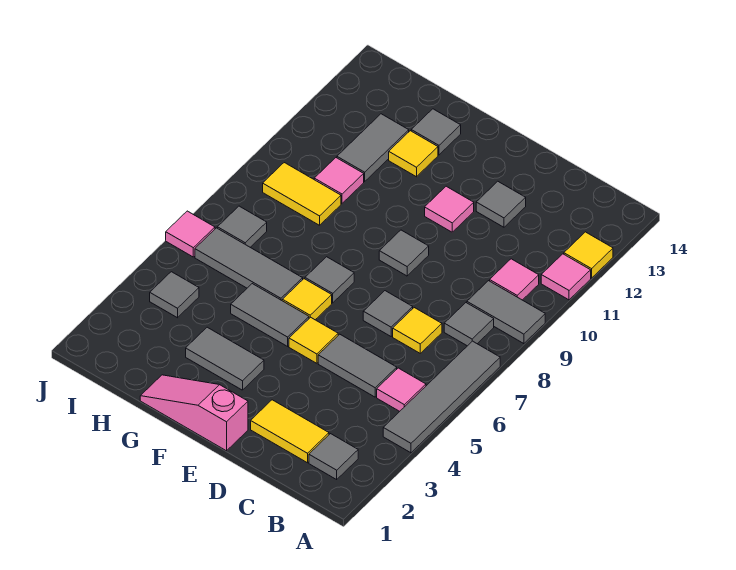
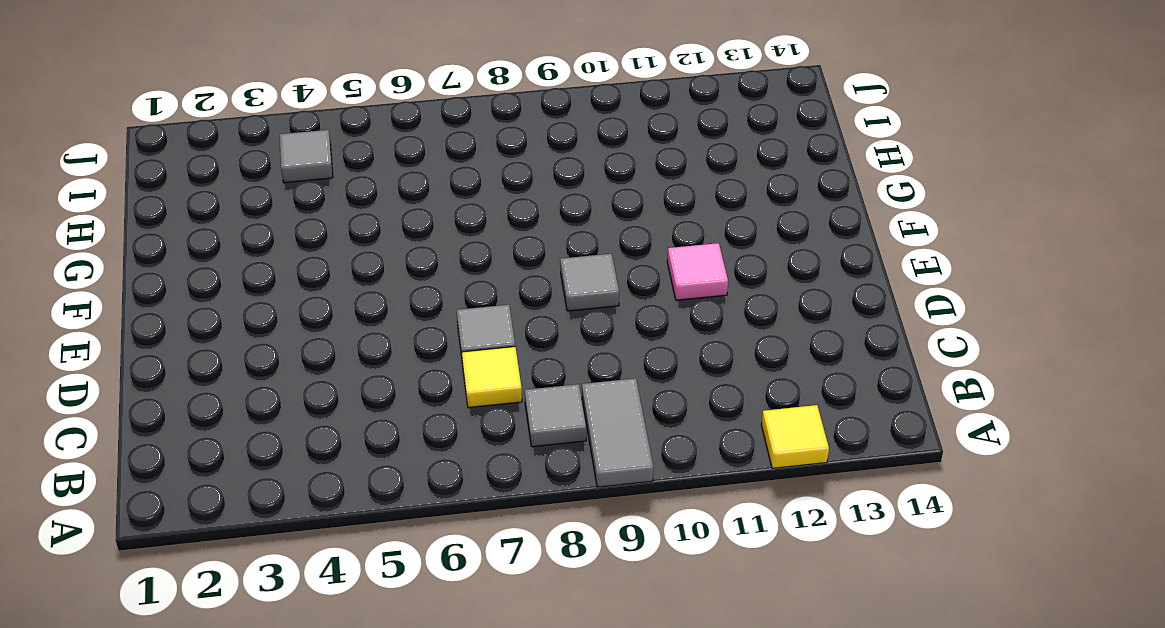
none -> grey 1x4 tile [383,341,500,453]
none -> pink 1x1 tile [541,254,591,300]
none -> grey 1x1 tile [309,434,358,479]
none -> pink 1x1 tile [377,368,426,411]

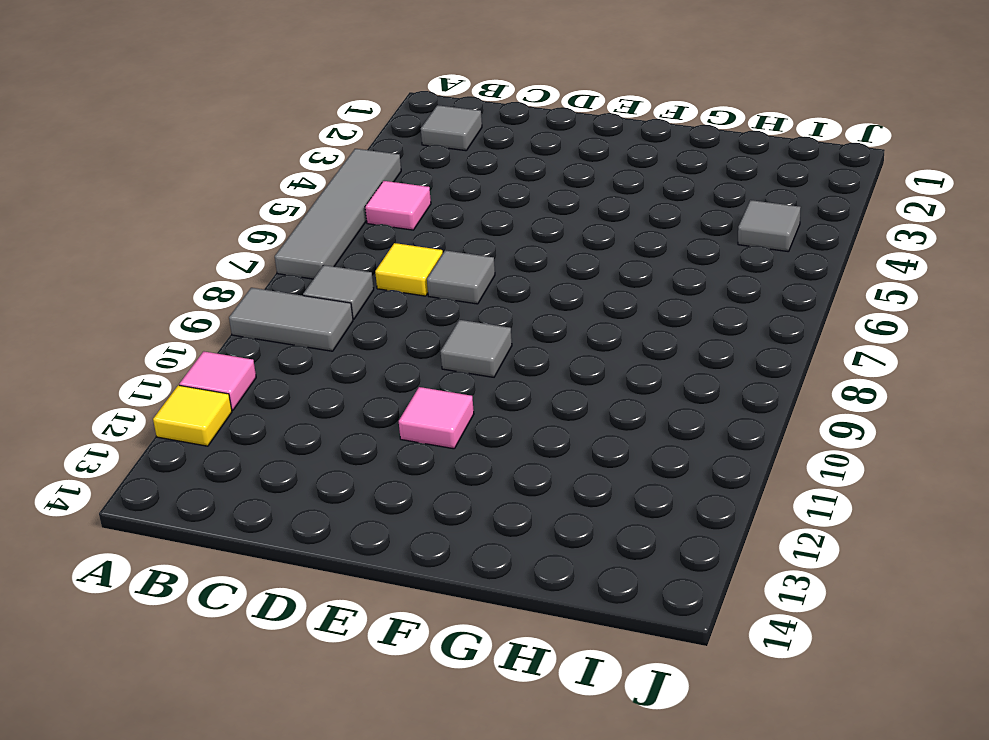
none -> pink 1x1 tile [490,259,539,300]
none -> yellow 1x2 tile [251,400,329,463]
none -> grey 1x2 tile [318,334,397,397]
none -> grey 1x1 tile [476,181,526,227]

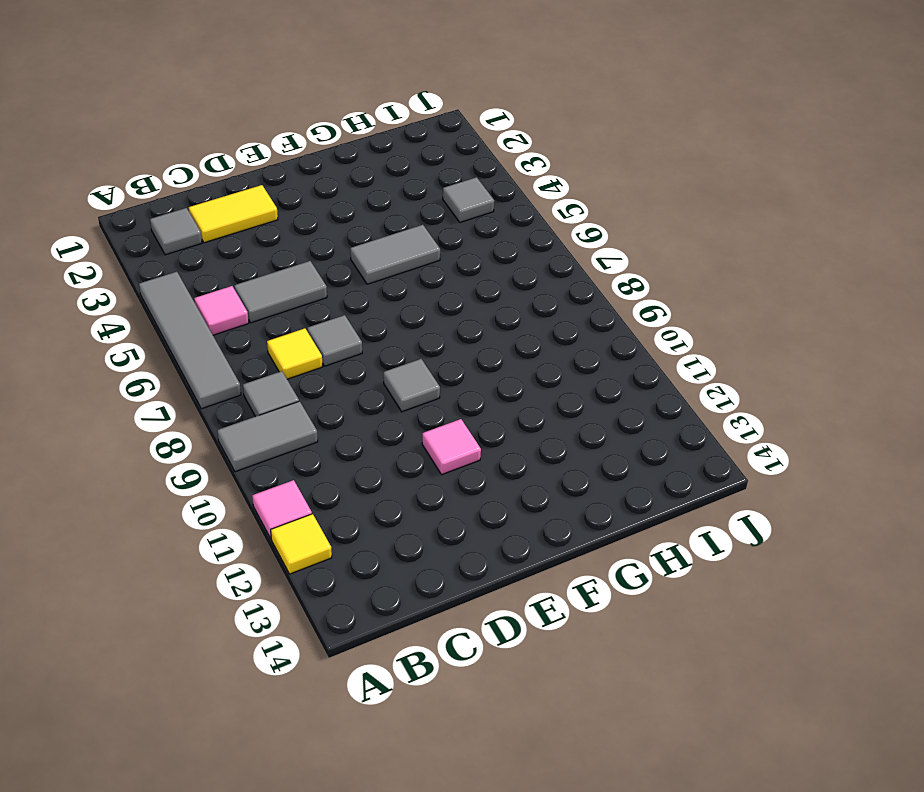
none -> pink 1x1 tile [490,259,539,300]
none -> grey 1x1 tile [476,181,526,227]
none -> pink 1x3 slope [140,375,248,451]
none -> yellow 1x1 tile [289,317,338,363]

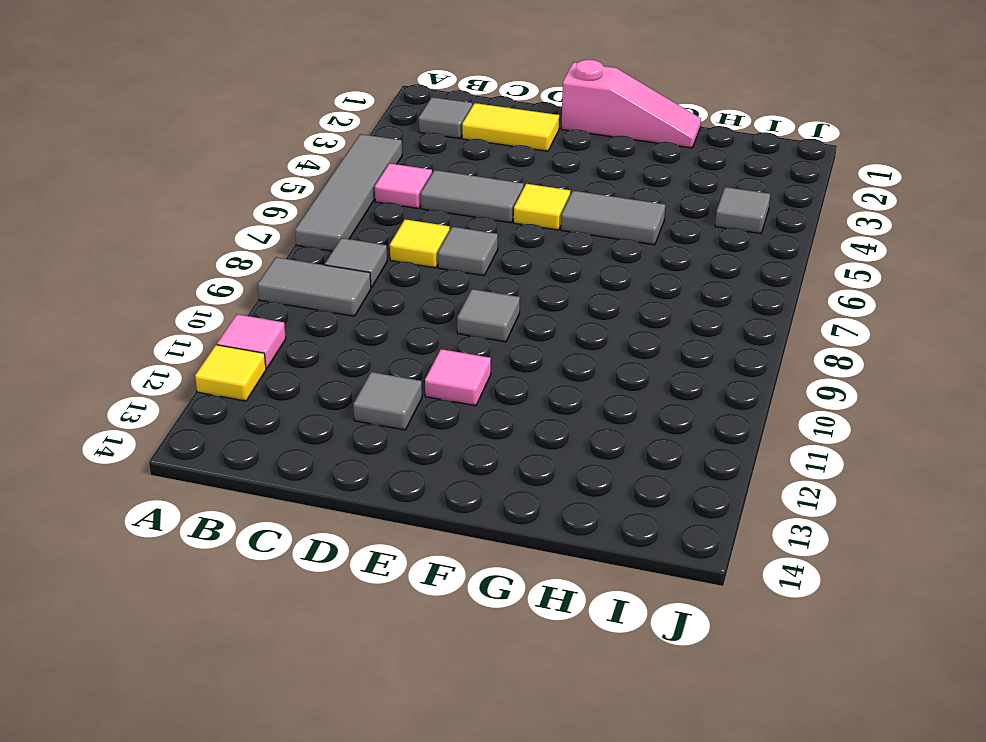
none -> pink 1x1 tile [490,259,539,300]
none -> grey 1x2 tile [186,327,264,390]
none -> yellow 1x1 tile [282,279,332,320]
none -> grey 1x1 tile [305,257,354,303]

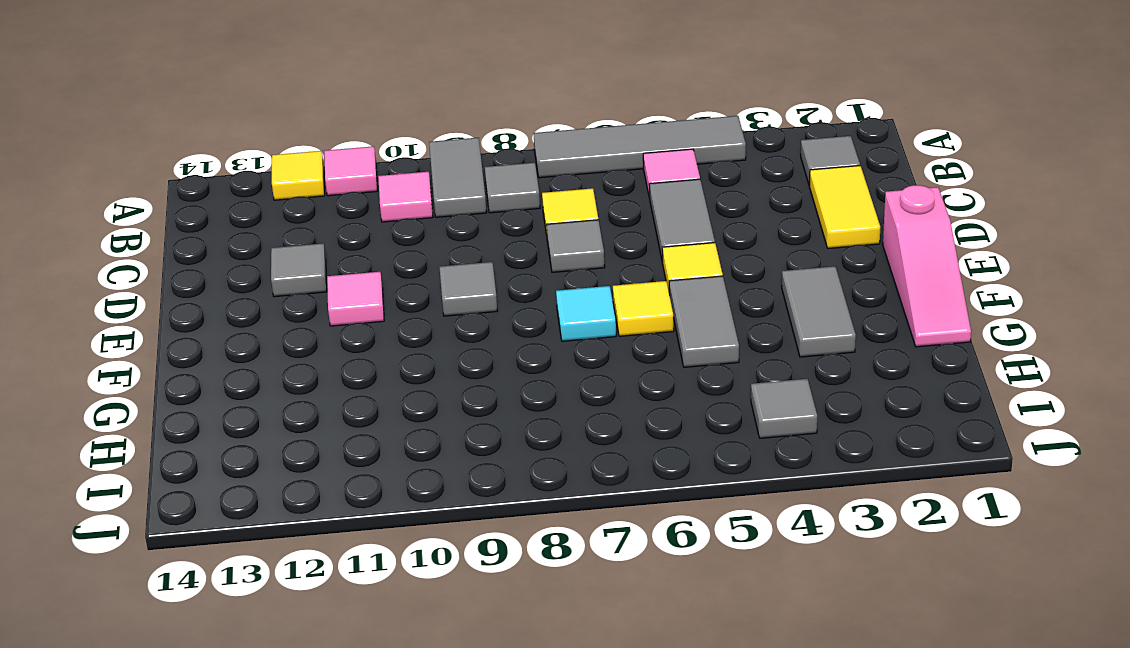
cyan 1x1 tile [556,286,616,341] -> grey 1x1 tile [305,257,354,303]
none -> grey 1x3 tile [195,228,303,300]
none -> yellow 1x1 tile [389,131,438,177]
none -> grey 1x1 tile [411,109,461,155]
none -> yellow 1x2 tile [263,163,341,225]

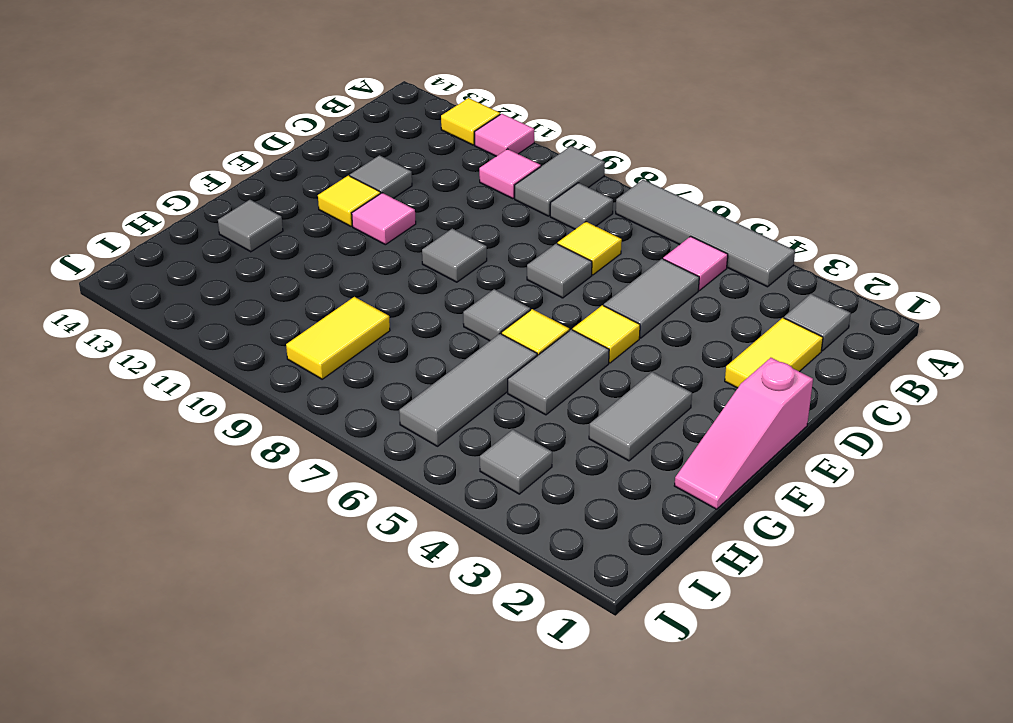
yellow 1x1 tile [318,176,381,226] -> yellow 1x1 tile moved to [389,131,438,177]
none -> pink 1x1 tile [314,158,364,203]
none -> grey 1x2 tile [337,114,409,182]
none -> grey 1x1 tile [217,206,267,247]
none -> pink 1x1 tile [166,211,215,257]

